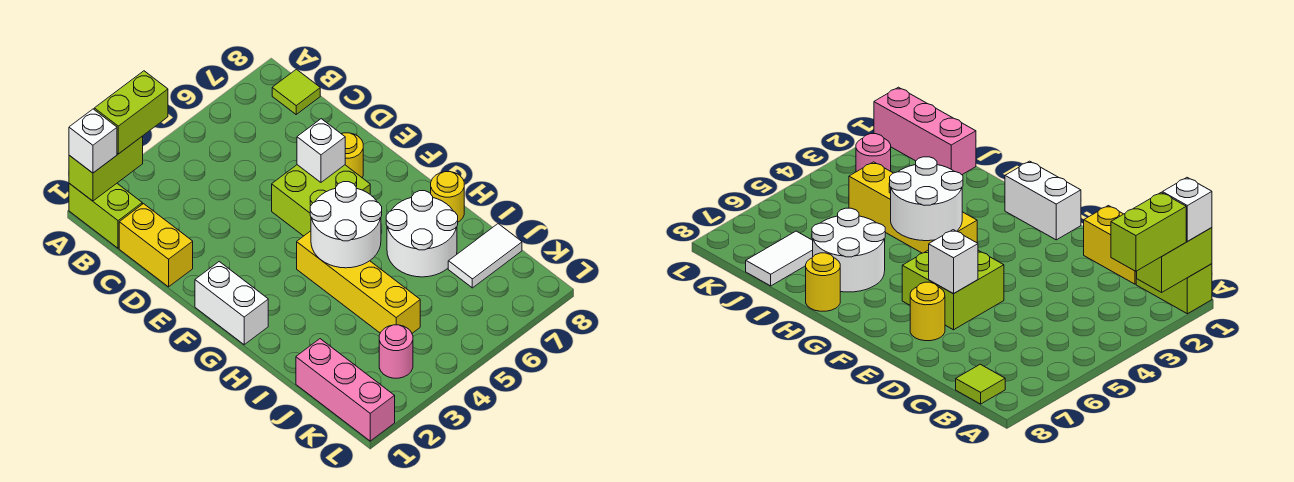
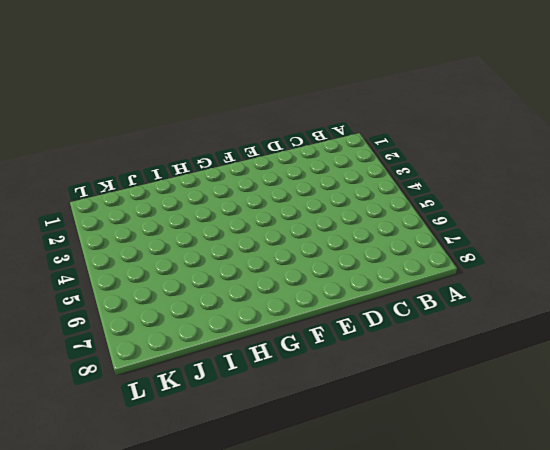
none -> lime 1x2 brick [69,183,142,248]
none -> lime 1x1 tile [272,69,320,114]
none -> yellow 1x2 brick [119,204,193,287]

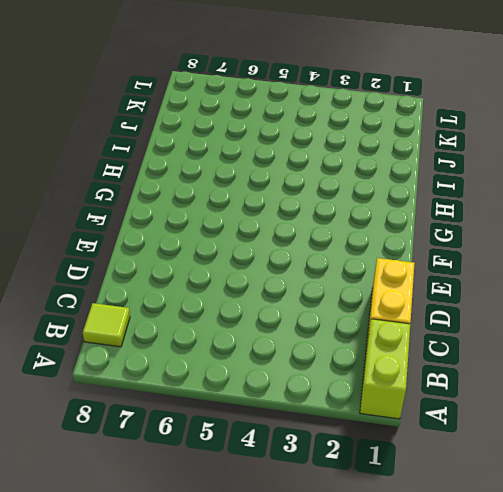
none -> lime 2x2 brick [272,165,370,236]
none -> yellow 1x1 round brick [342,133,363,177]
none -> white 1x2 brick [195,262,268,345]

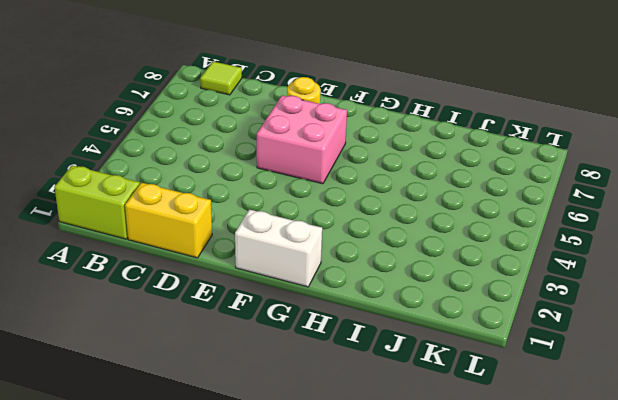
pink 2x2 brick [257,95,347,184] -> lime 2x2 brick [272,165,370,236]
none -> yellow 1x4 brick [297,231,420,333]
none -> white 2x2 round brick [386,191,458,277]
none -> yellow 1x1 round brick [430,172,464,222]

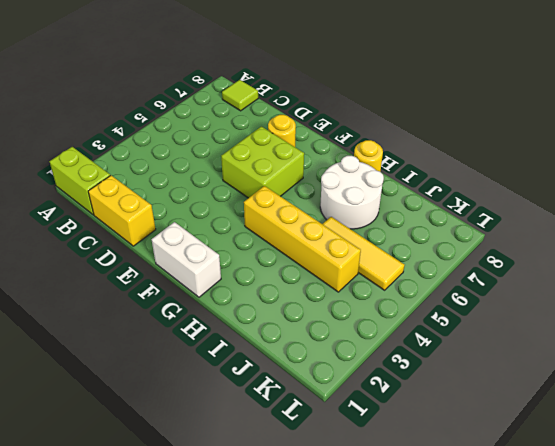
yellow 1x3 tile [323,217,405,290] -> none
none -> pink 1x3 brick [296,339,395,441]
none -> white 1x2 tile [448,224,522,288]
none -> pink 1x1 round brick [379,325,413,378]

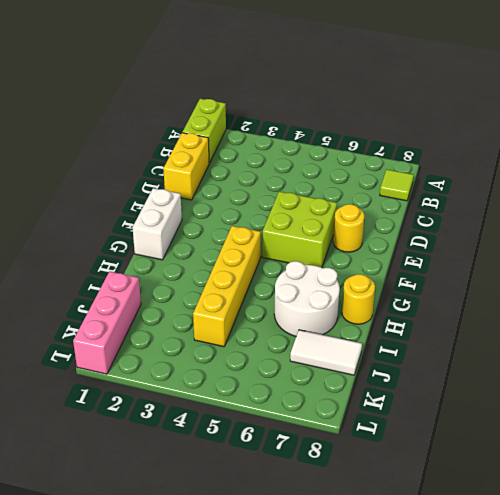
none -> pink 1x1 round brick [379,325,413,378]
none -> lime 1x2 brick [69,136,143,201]
none -> white 1x1 brick [297,119,345,182]

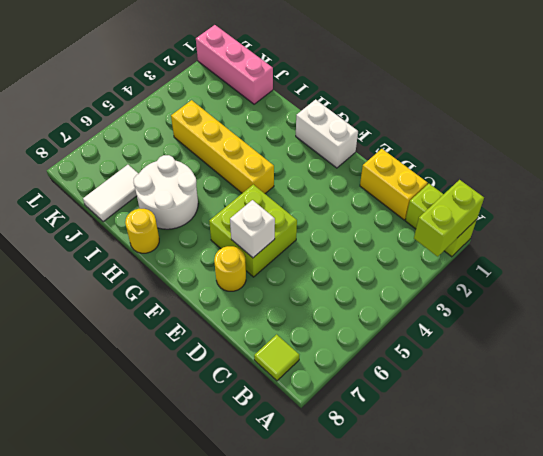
none -> pink 1x1 round brick [379,325,413,378]
none -> white 2x2 round brick [310,182,382,268]
none -> white 1x1 brick [69,109,117,173]

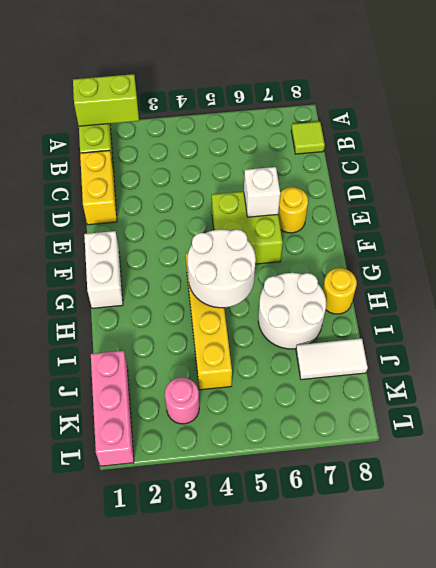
none -> white 1x1 brick [69,109,117,173]
none -> lime 1x2 brick [94,71,168,154]

